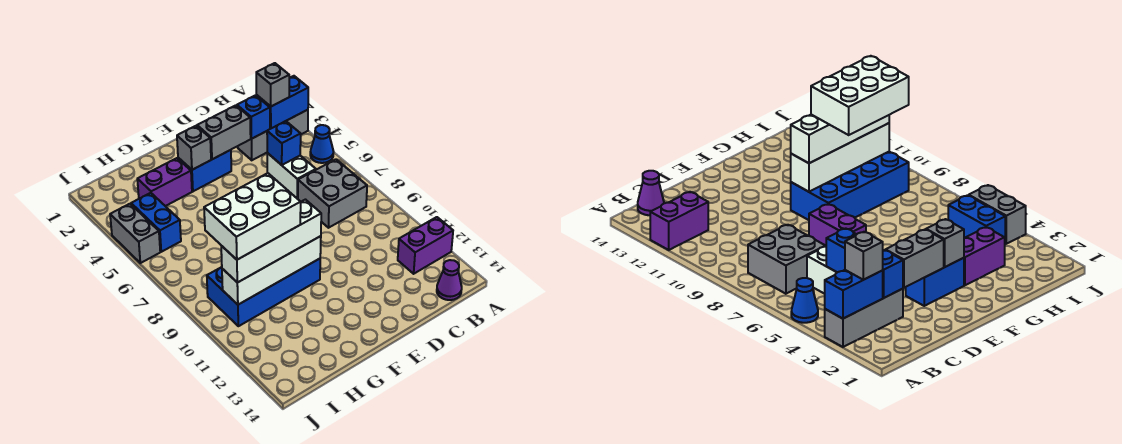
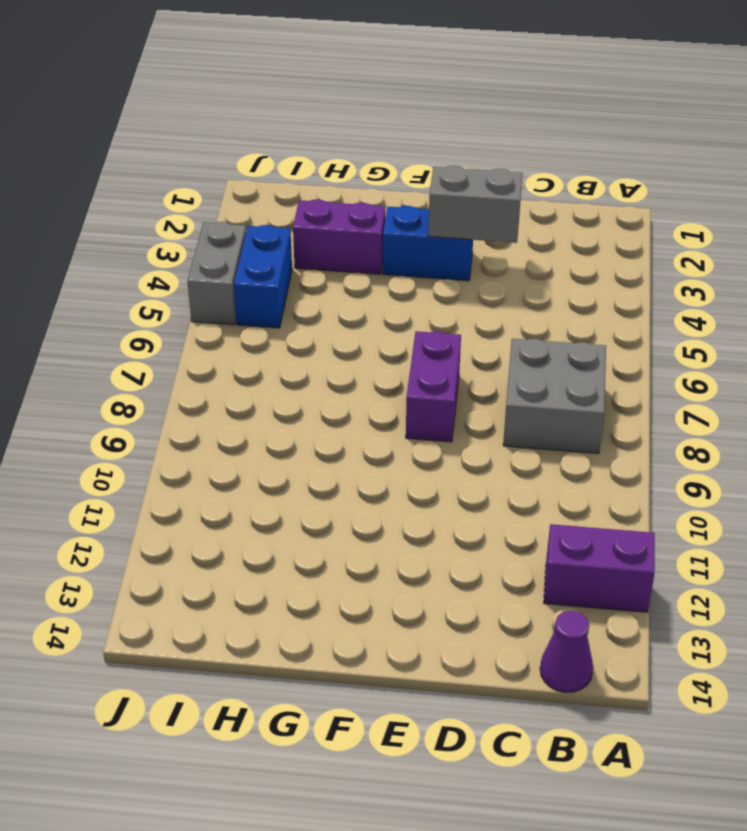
none -> grey 1x3 brick [238,110,308,160]
none -> blue 1x1 cone [310,125,333,163]
none -> white 1x2 brick [267,153,316,199]

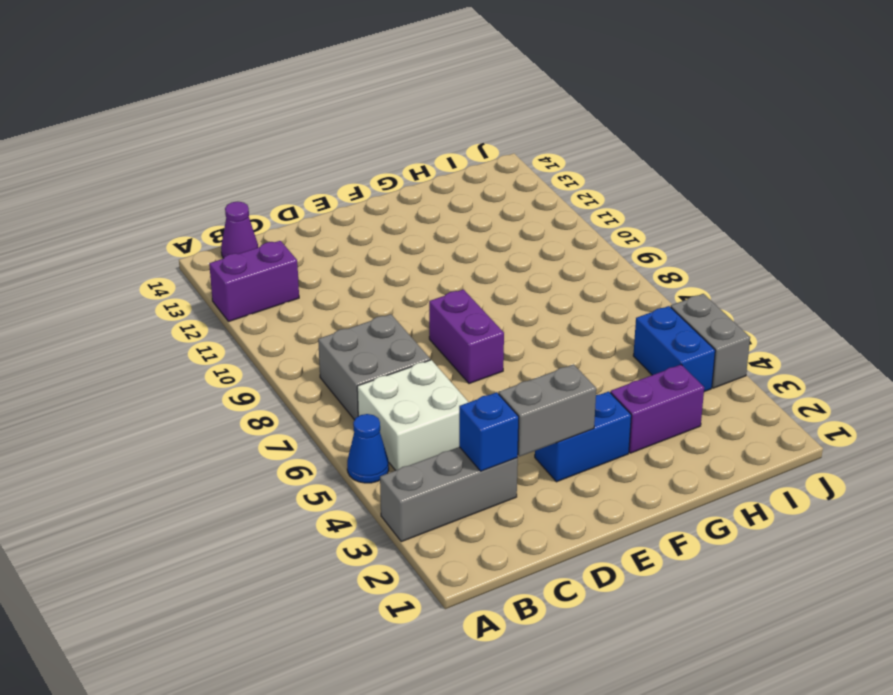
white 2x2 brick [357,360,469,470] -> white 1x2 brick [267,153,316,199]
none -> blue 2x4 brick [207,259,320,326]
none -> blue 1x2 brick [256,76,308,128]
none -> blue 1x1 brick [267,121,301,165]

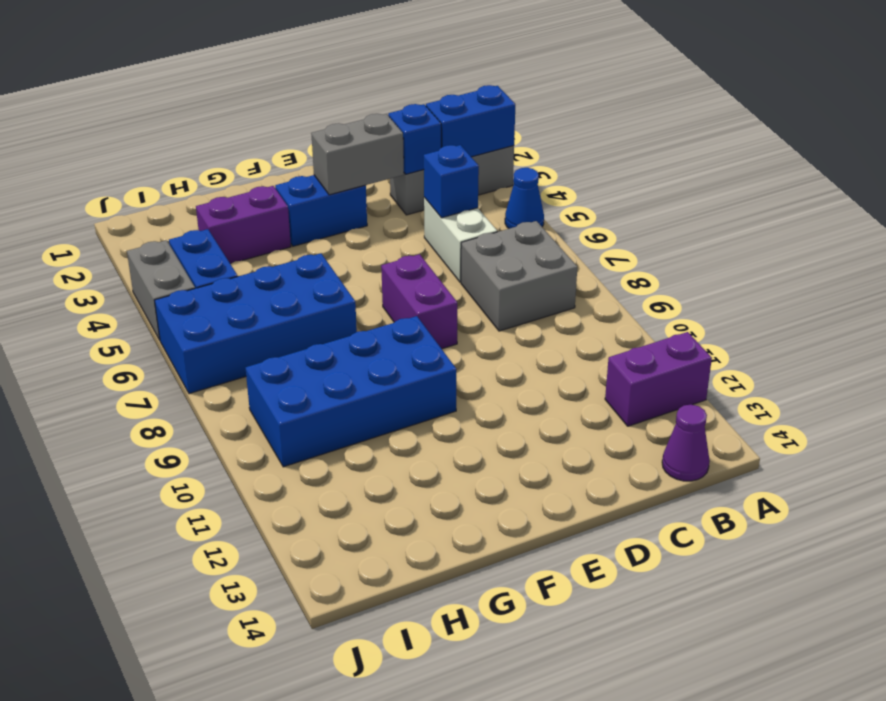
blue 2x4 brick [155,253,357,394] -> none
none -> grey 1x1 brick [177,126,211,170]
none -> white 1x4 brick [222,236,321,305]
none -> grey 1x1 brick [256,63,289,106]

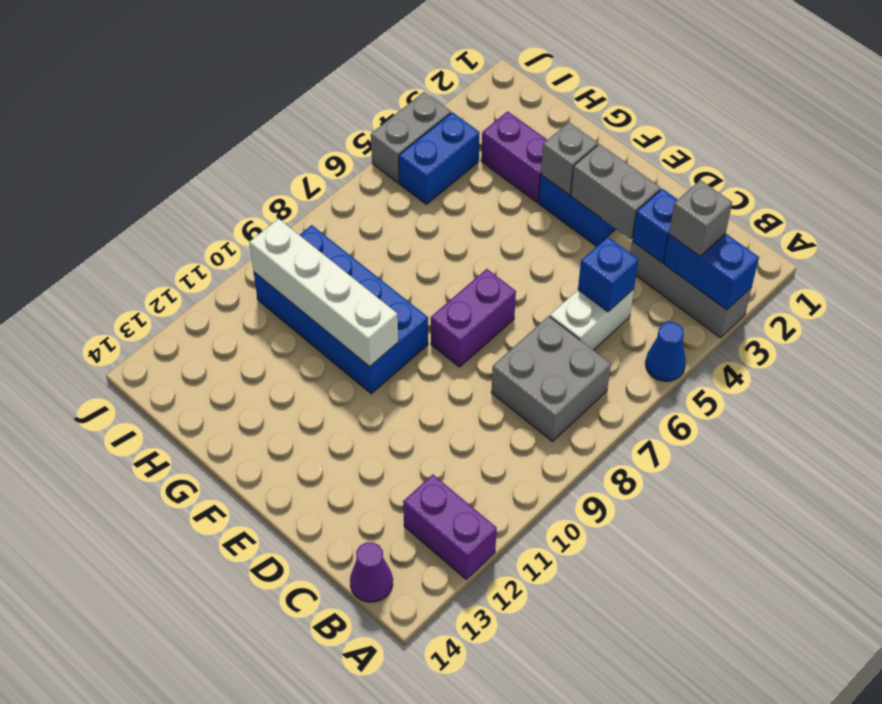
none -> white 1x4 brick [221,200,321,283]
none -> white 2x3 brick [204,173,301,260]

